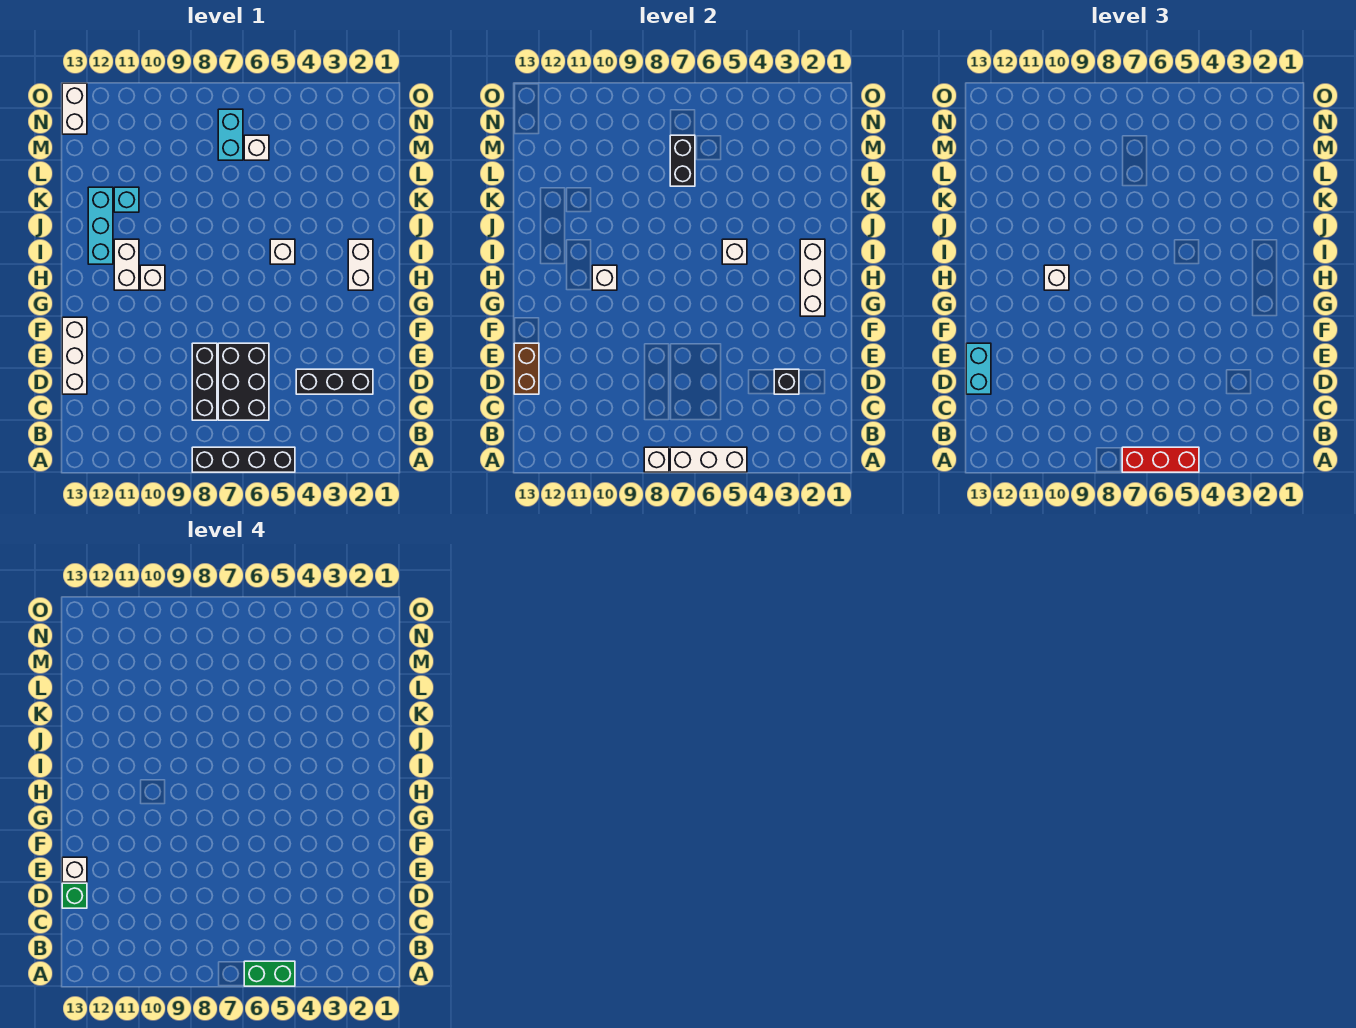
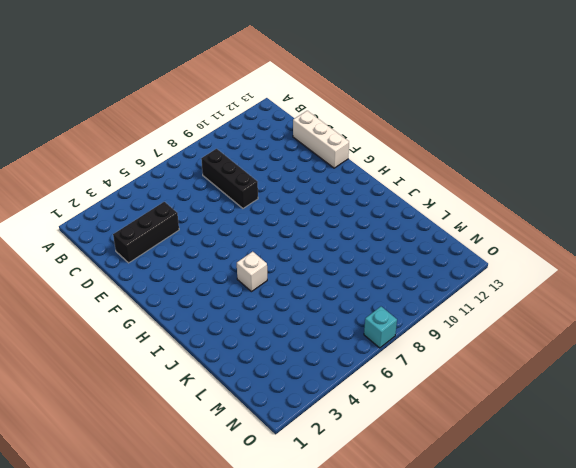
cyan 1x1 brick [364,307,397,348] -> cyan 1x1 brick moved to [114,187,139,212]
none -> black 1x4 brick [192,447,295,472]
none -> black 2x3 brick [218,343,269,420]
none -> white 1x2 brick [348,239,373,290]

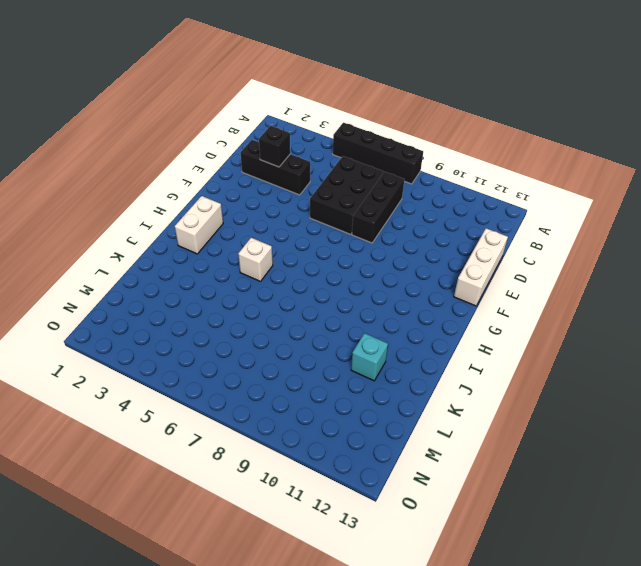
none -> white 1x1 brick [140,265,165,290]
none -> white 1x2 brick [114,239,139,290]
none -> cyan 1x3 brick [88,187,113,264]

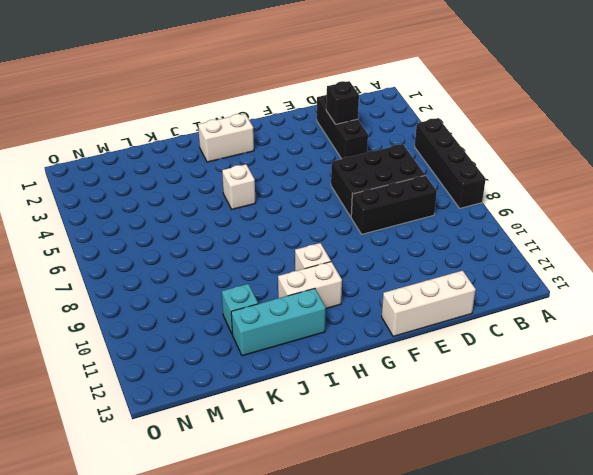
none -> white 1x1 brick [244,135,269,160]
none -> cyan 1x2 brick [218,109,243,160]
none -> white 1x2 brick [62,83,87,134]

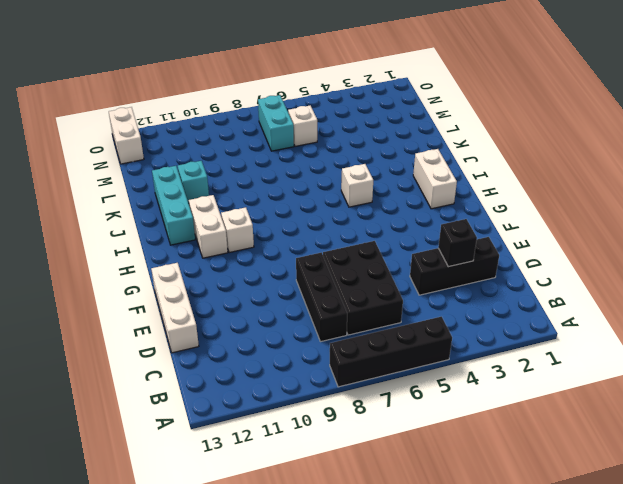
none -> white 1x3 brick [670,447,747,472]
none -> white 1x1 brick [644,447,669,472]
none -> brown 1x2 brick [514,343,539,394]

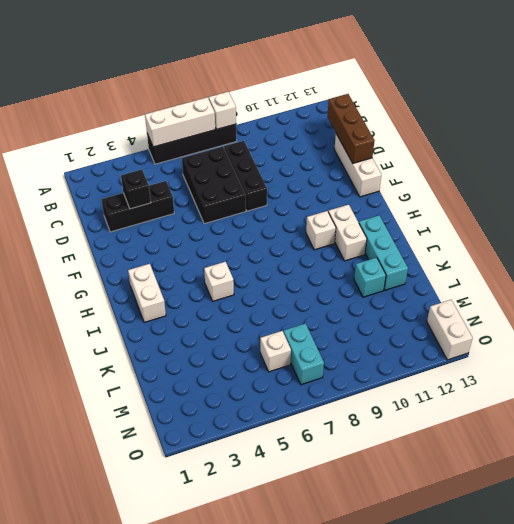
brown 1x3 brick [327,94,375,163] -> brown 1x2 brick [514,343,539,394]
none -> white 1x3 brick [800,239,825,316]
none -> white 1x1 brick [592,265,617,290]
none -> white 1x1 brick [722,239,747,264]

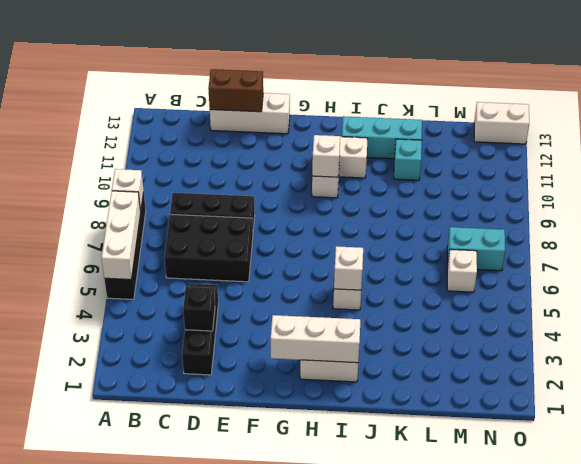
none -> black 1x2 brick [670,135,695,186]
none -> red 1x3 brick [1122,447,1199,472]
none -> cyan 1x2 brick [966,343,991,394]

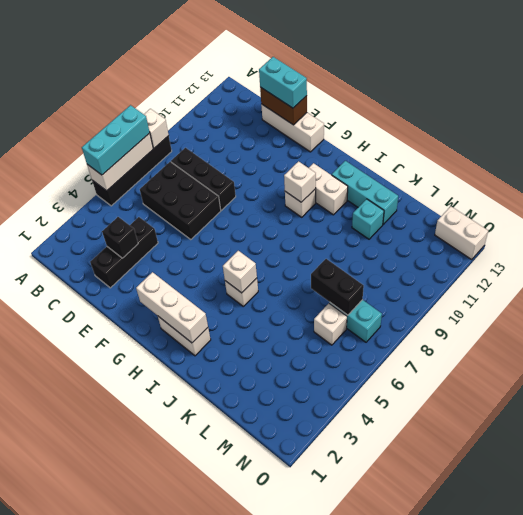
cyan 1x3 brick [82,105,150,175] -> red 1x3 brick [1122,447,1199,472]
none -> white 1x1 brick [1044,265,1069,290]
none -> green 1x2 brick [244,961,295,986]
none -> green 1x1 brick [62,883,87,908]

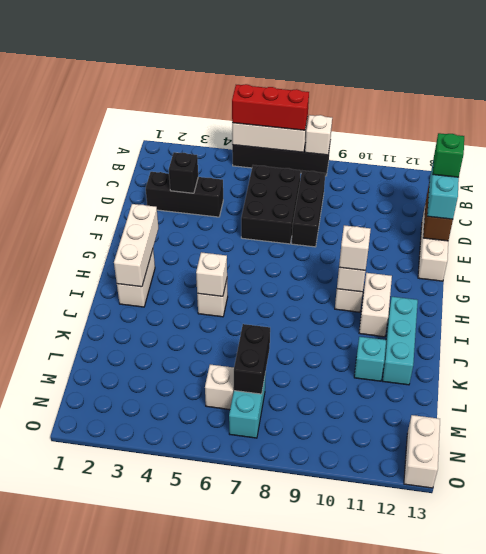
none -> green 1x2 brick [244,961,295,986]
none -> white 1x1 brick [62,857,87,882]

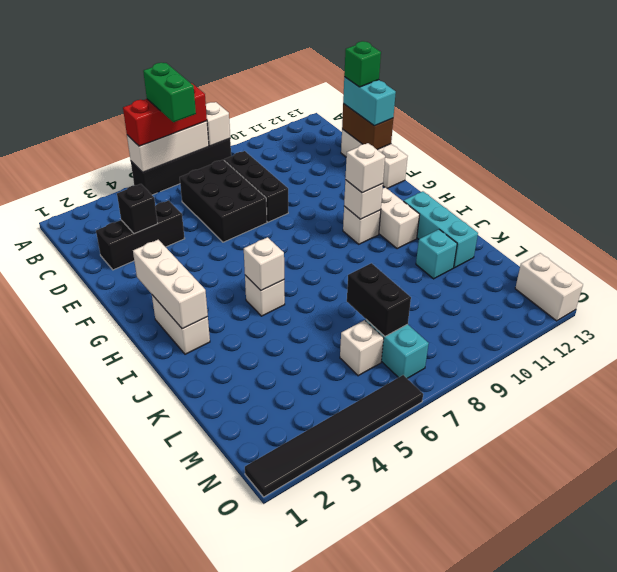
green 1x2 brick [143,63,196,122] -> green 1x2 brick turned to [244,961,295,986]
black 1x6 tile [245,375,423,497] -> none
none -> white 1x1 brick [62,857,87,882]

